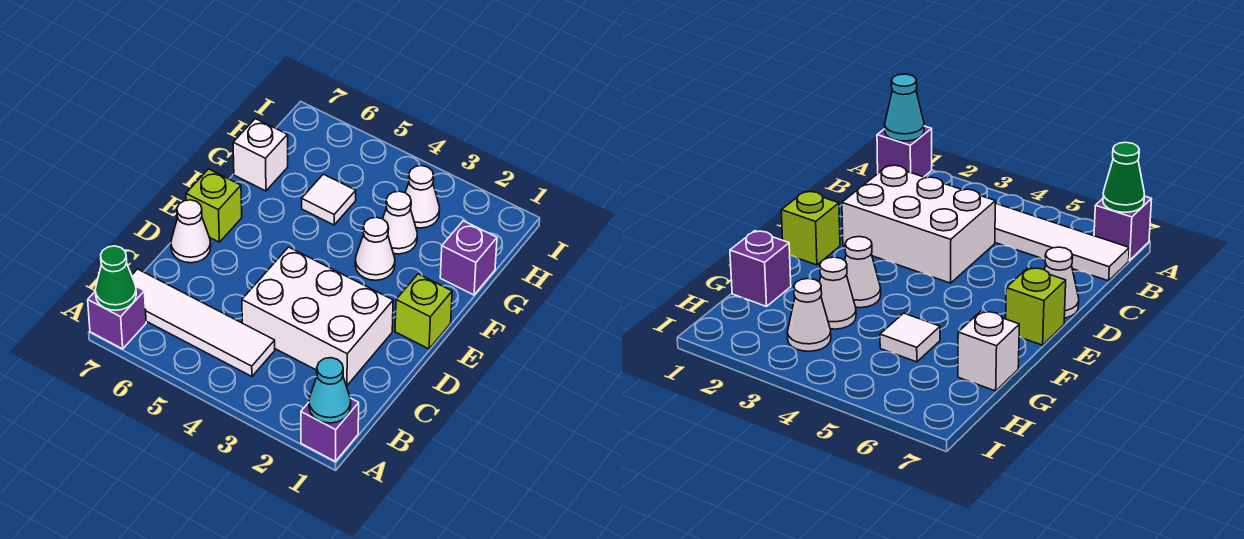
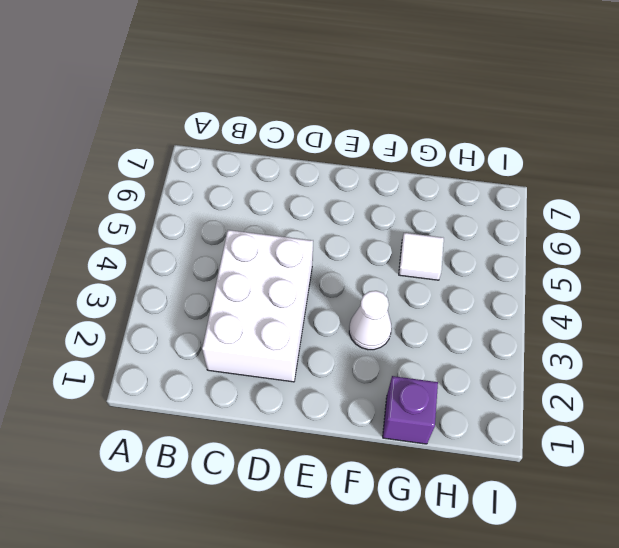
none -> purple 1x1 brick [301,398,359,461]
none -> purple 1x1 brick [88,287,146,349]
none -> white 1x4 tile [132,269,275,376]

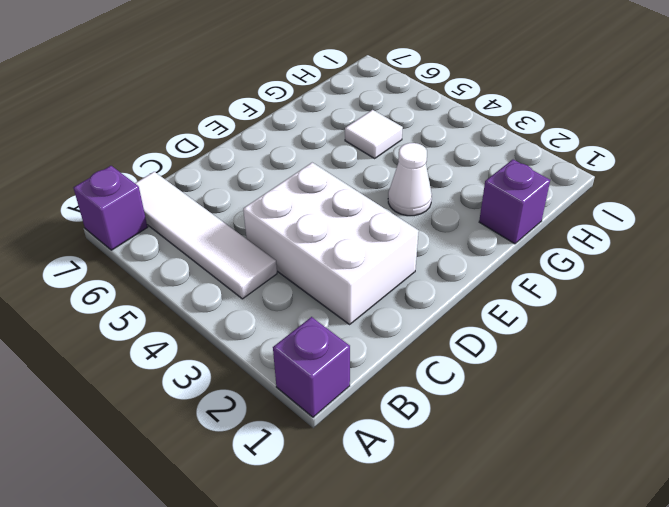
none -> white 1x1 cone [171,200,211,263]
none -> lime 1x1 brick [395,274,452,349]
none -> lime 1x1 brick [186,169,242,242]

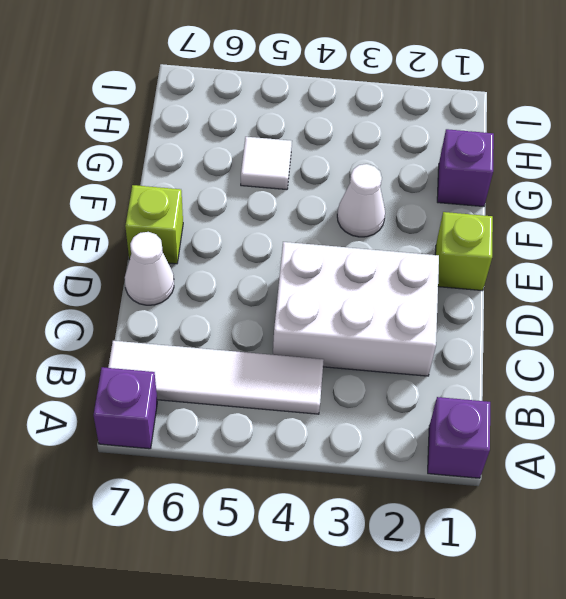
none -> white 1x1 cone [383,191,417,254]
none -> white 1x1 brick [233,119,288,191]
none -> white 1x1 cone [405,166,440,228]

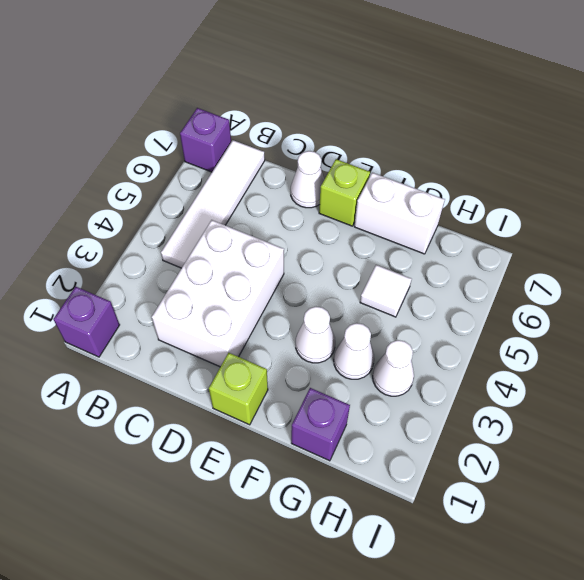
white 1x2 brick [354,173,445,254] -> white 1x1 brick [233,119,288,191]
none -> cyan 1x1 cone [309,358,351,423]
none -> green 1x1 cone [95,246,136,310]

